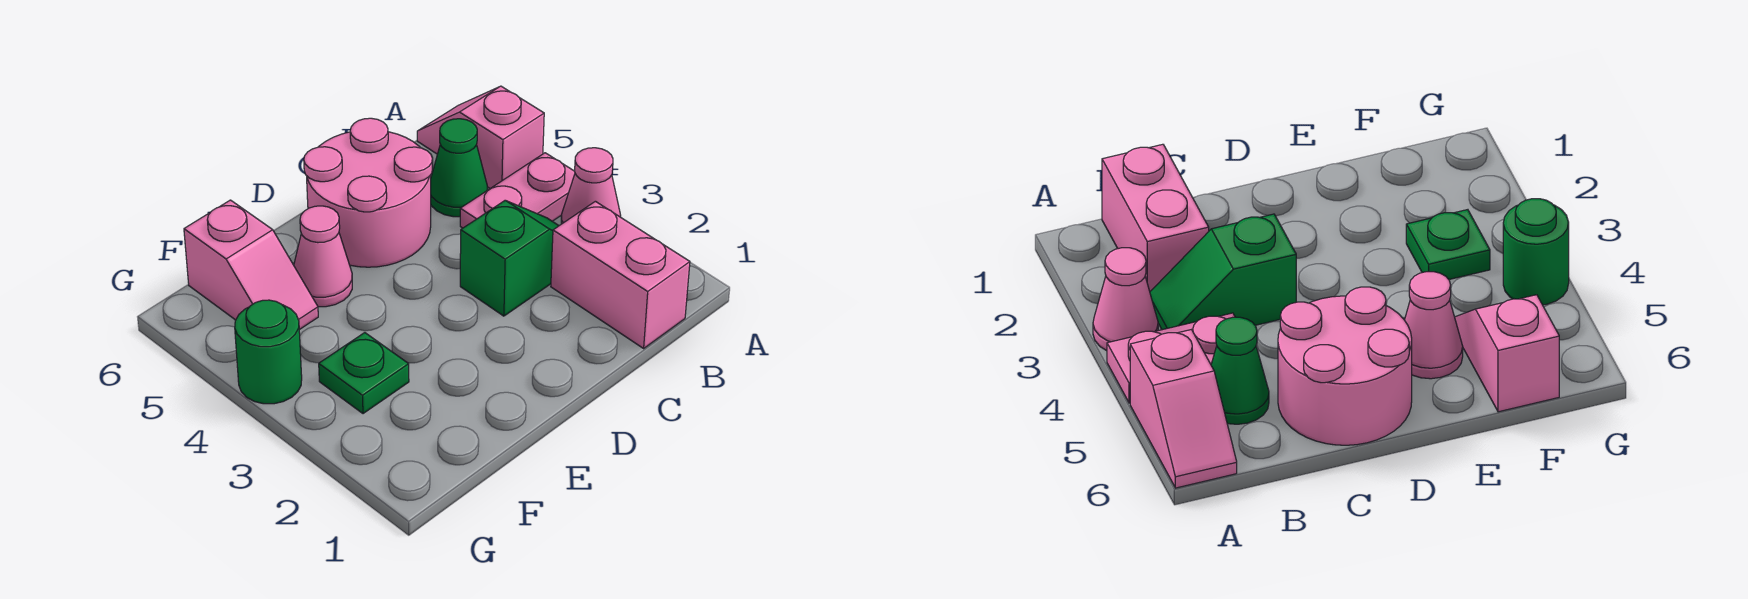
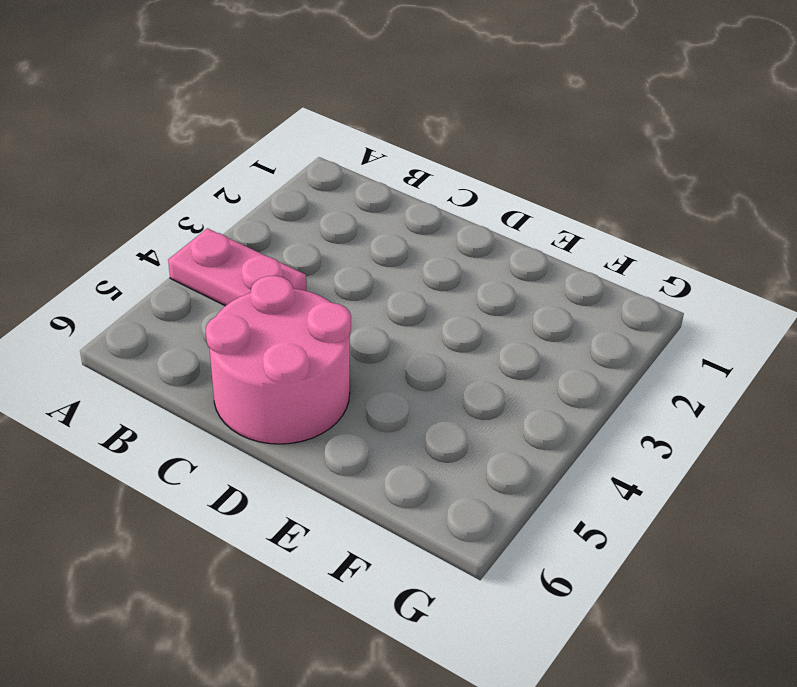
none -> pink 1x1 cone [561,148,621,224]
none -> pink 1x2 slope [417,86,544,188]

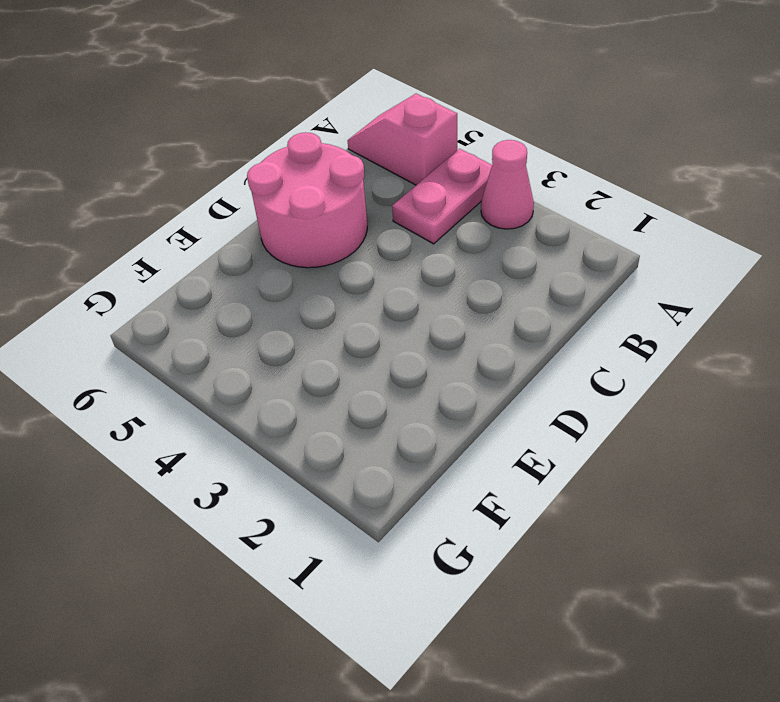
none -> pink 1x2 brick [551,201,690,348]
none -> green 1x2 slope [460,200,559,316]

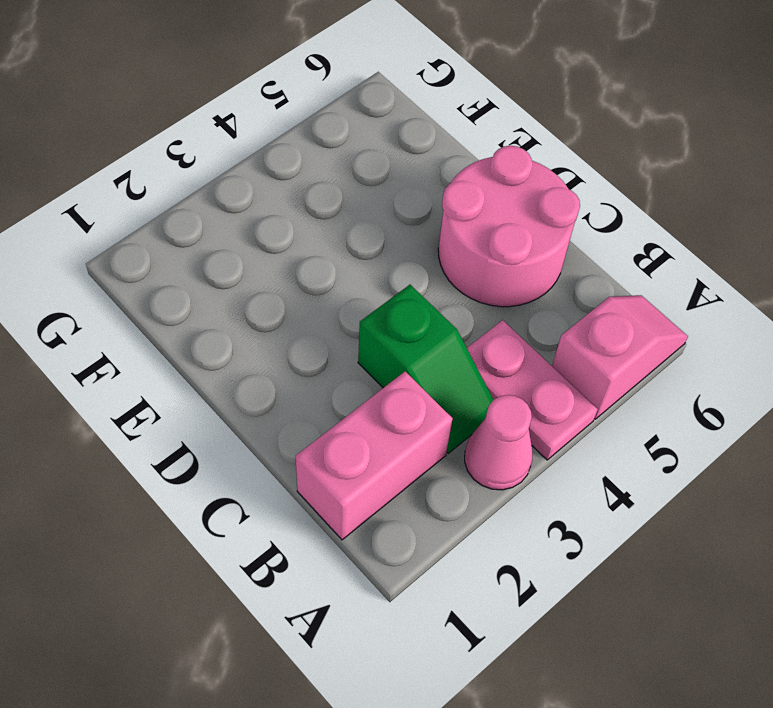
none -> green 1x1 cone [431,119,487,217]
none -> pink 1x1 cone [294,206,352,307]

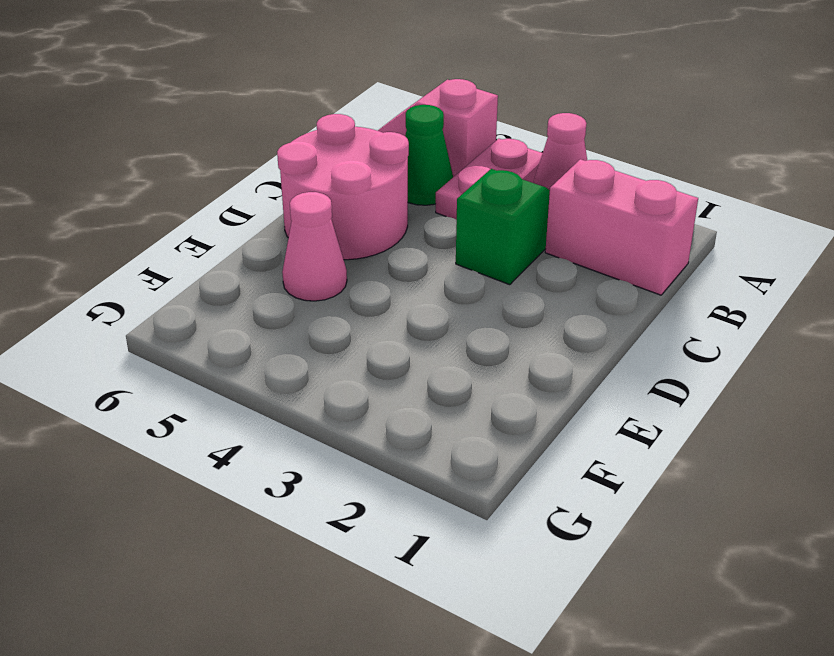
none -> green 1x1 plate [319,333,409,414]
none -> pink 1x2 slope [184,200,318,330]

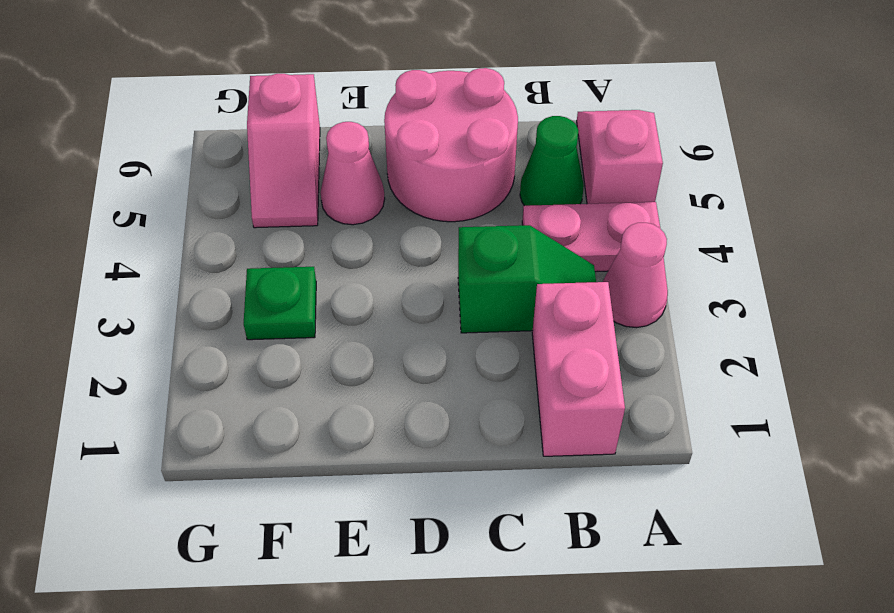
none -> green 1x1 round brick [235,300,302,404]

